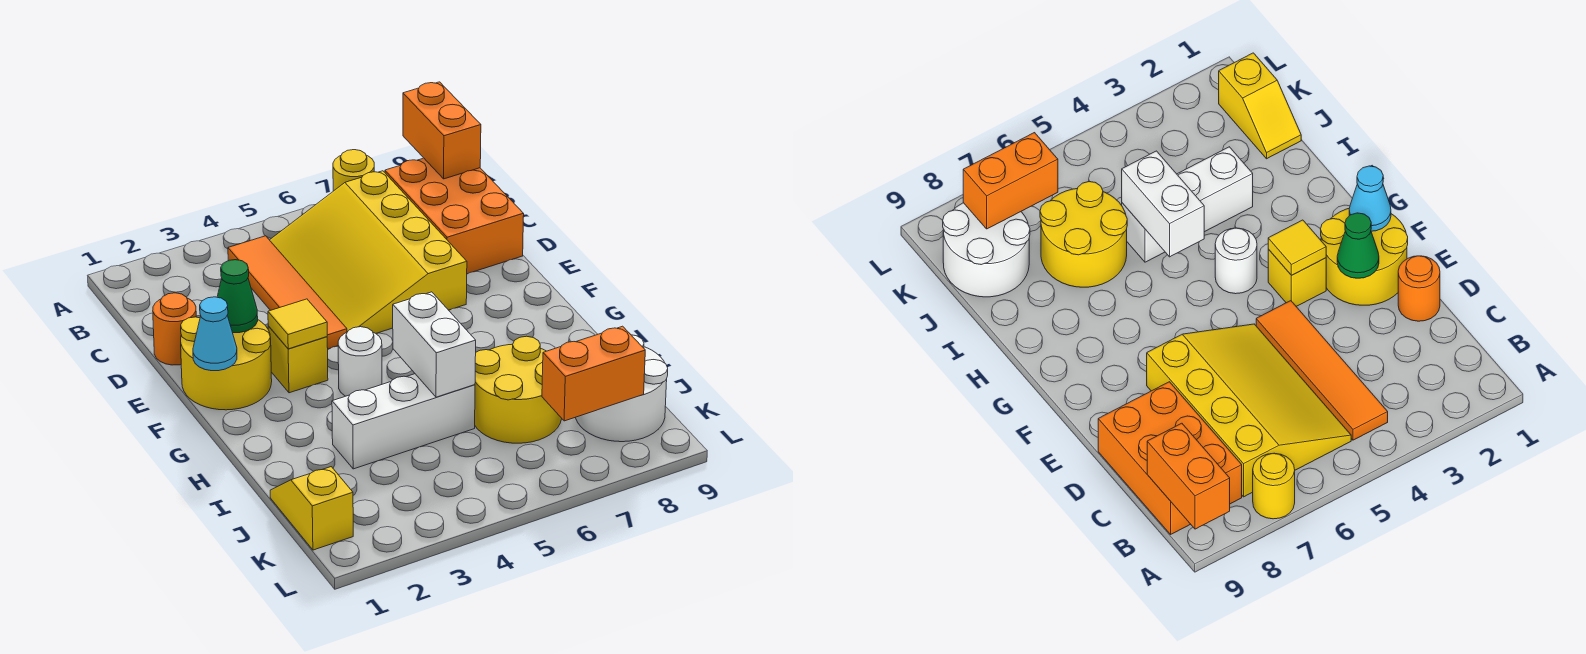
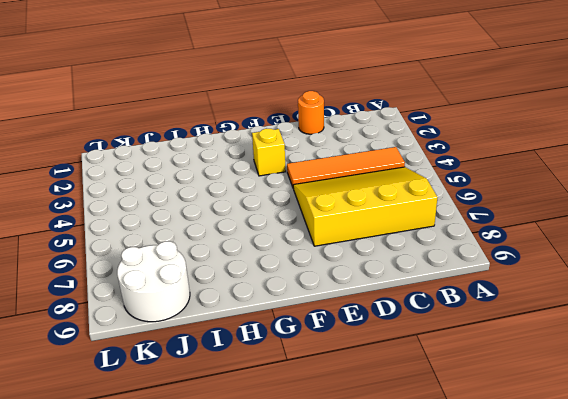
none -> yellow 1x1 round brick [333,150,374,191]
none -> orange 2x3 brick [385,158,524,274]
none -> yellow 2x2 round brick [181,317,272,410]

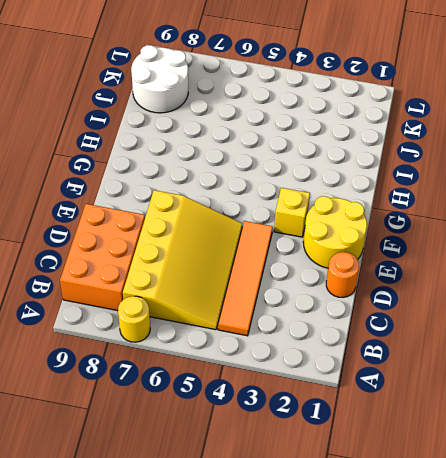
none -> white 1x1 round brick [338,327,382,396]
none -> white 1x3 brick [332,374,475,469]
none -> yellow 2x2 round brick [475,336,562,443]

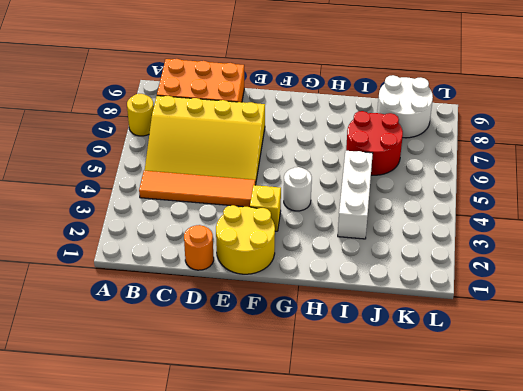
red 2x2 round brick [346,111,403,175] -> yellow 2x2 round brick [475,336,562,443]
none -> yellow 1x2 slope [270,467,353,550]
none -> orange 1x2 brick [403,82,481,179]
none -> green 1x1 cone [217,260,258,333]

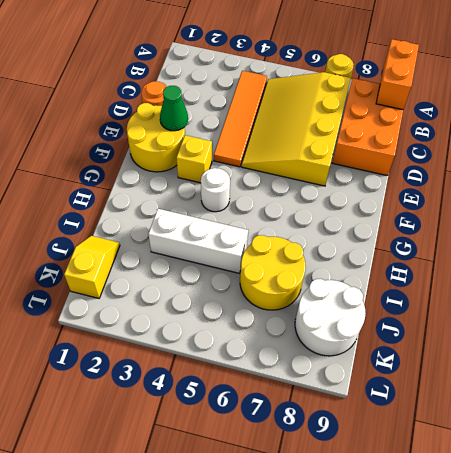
none -> cyan 1x1 cone [193,297,237,371]
none -> yellow 1x1 tile [268,299,327,349]
none -> white 1x2 brick [393,292,476,397]

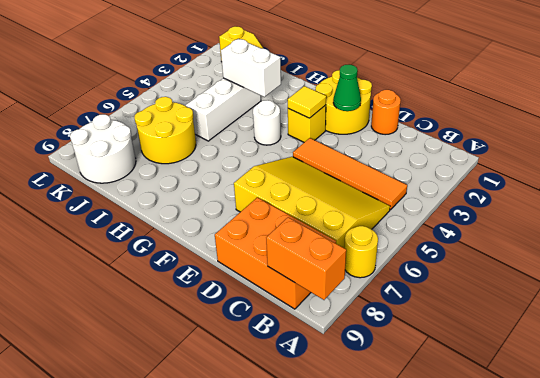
white 1x2 brick [221,39,281,97] -> white 1x2 brick moved to [393,292,476,397]
none -> cyan 1x1 cone [193,297,237,371]
none -> orange 1x2 brick [542,326,645,421]

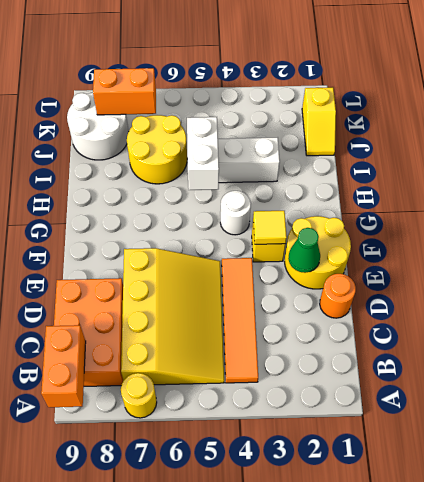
none -> cyan 1x1 cone [193,297,237,371]

